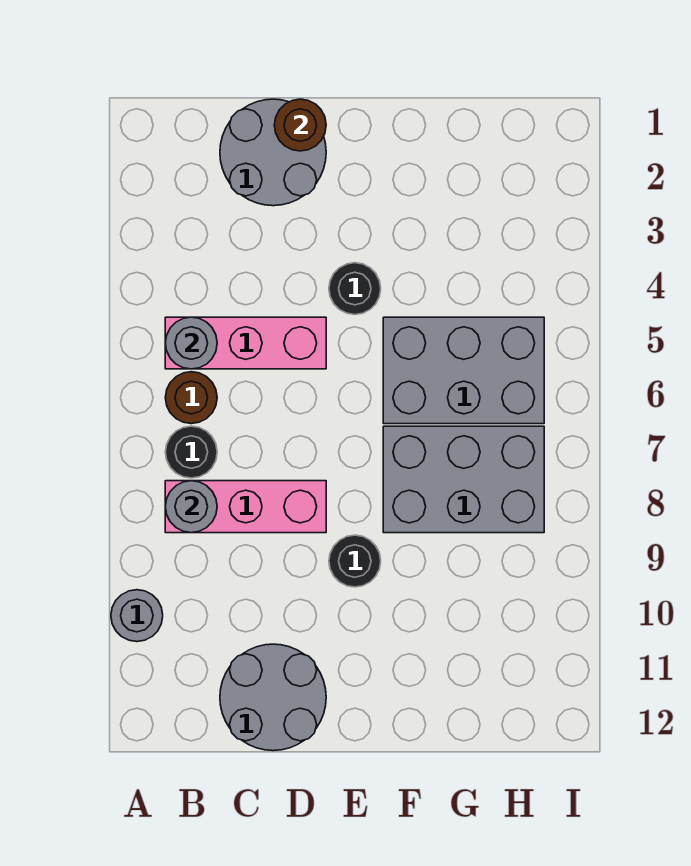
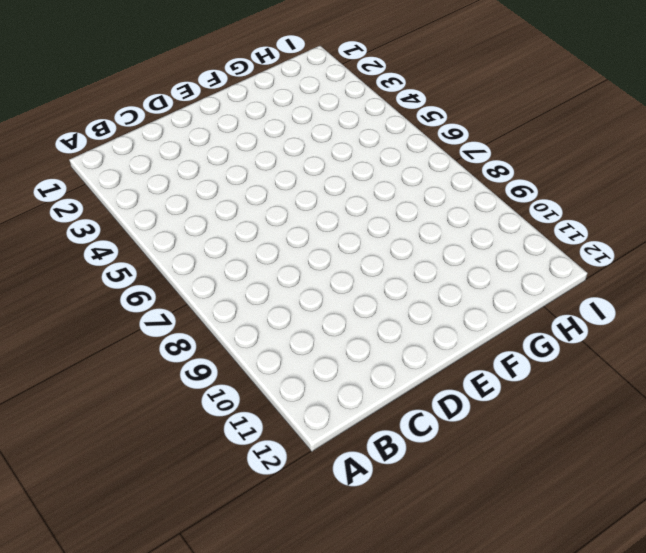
none -> grey 1x1 round brick [111,590,163,642]
none -> pink 1x3 brick [165,317,326,369]
none -> brown 1x1 round brick [165,372,217,424]

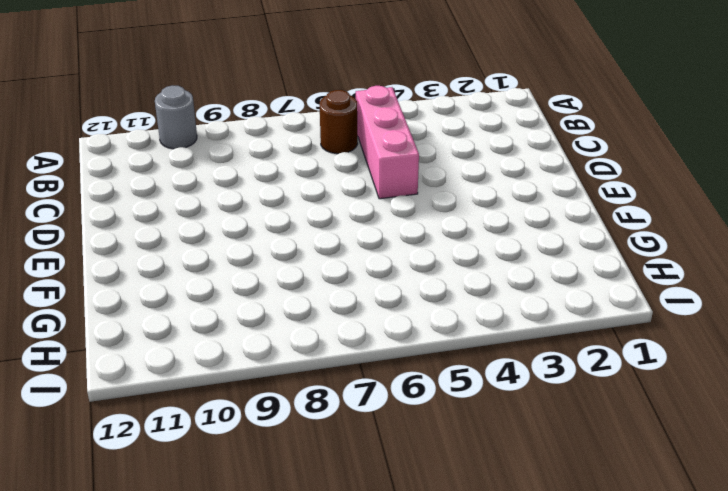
none -> black 1x1 round brick [165,426,217,478]
none -> pink 1x3 brick [165,481,326,533]
none -> grey 2x2 round brick [220,99,326,206]

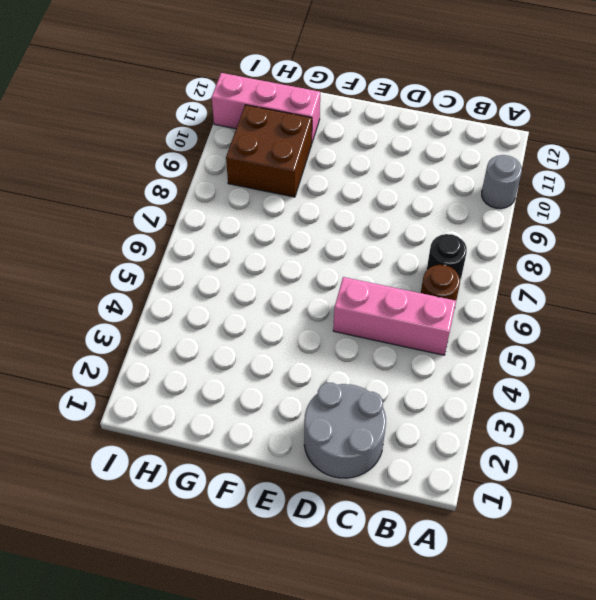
brown 2x2 brick [226,105,312,197] -> none
pink 1x3 brick [212,73,320,142] -> pink 1x3 brick moved to [165,481,326,533]
none -> grey 2x2 round brick [220,644,326,751]
none -> black 1x1 round brick [329,263,381,315]
none -> black 1x1 round brick [329,535,381,587]

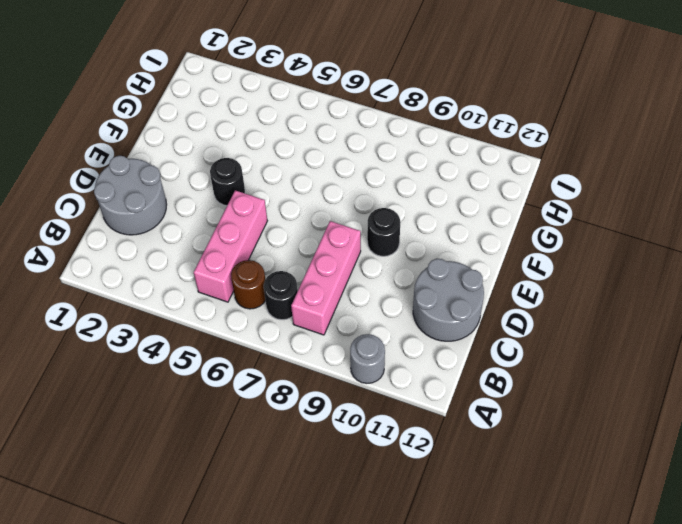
none -> grey 2x3 brick [383,317,544,424]
none -> grey 2x3 brick [383,426,544,533]
none -> grey 1x1 round brick [165,317,217,369]

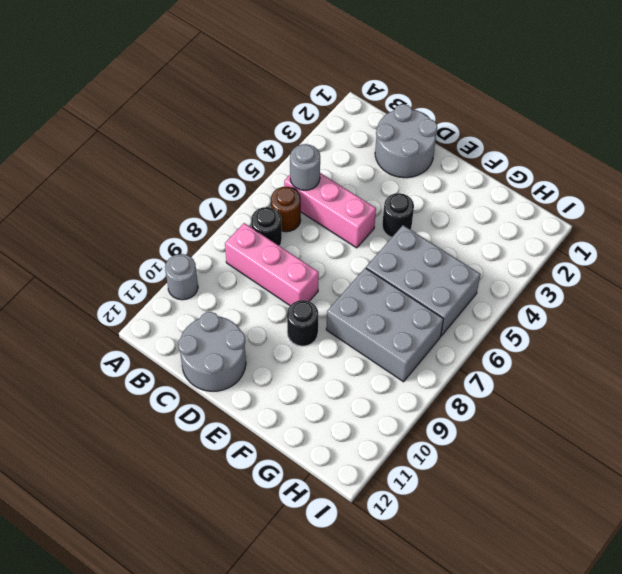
none -> grey 1x1 round brick [165,481,217,533]
none -> brown 1x1 round brick [274,99,326,151]

